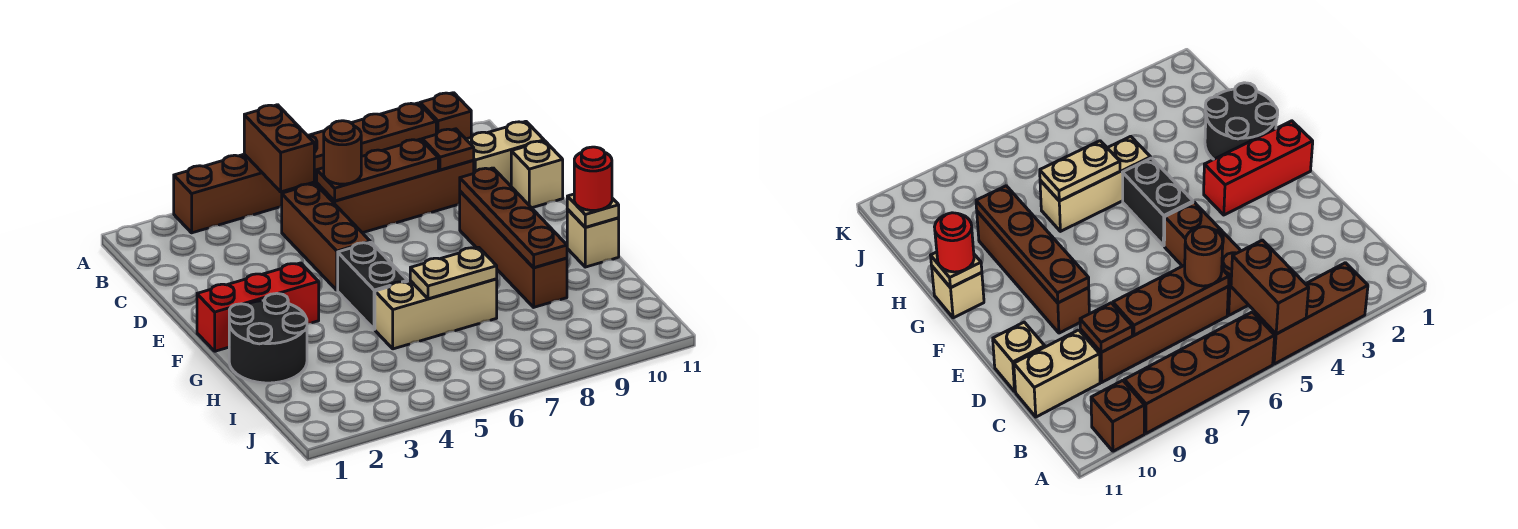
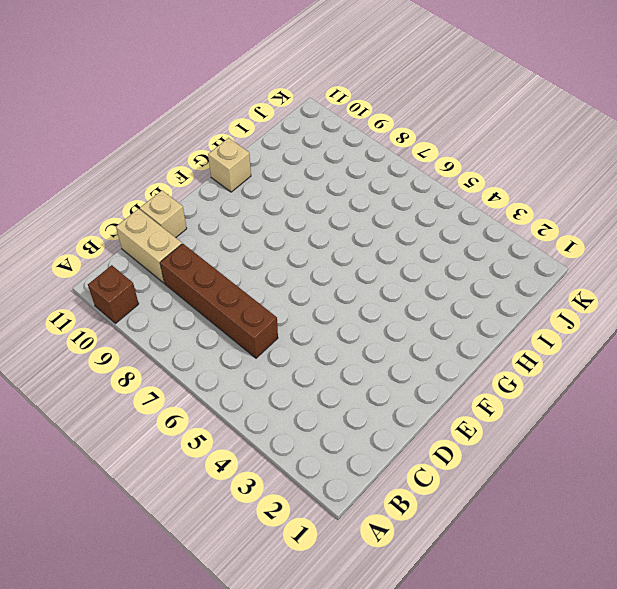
none -> brown 1x3 brick [174,154,295,233]
none -> brown 1x4 brick [295,103,436,189]
none -> brown 1x3 brick [282,184,370,290]

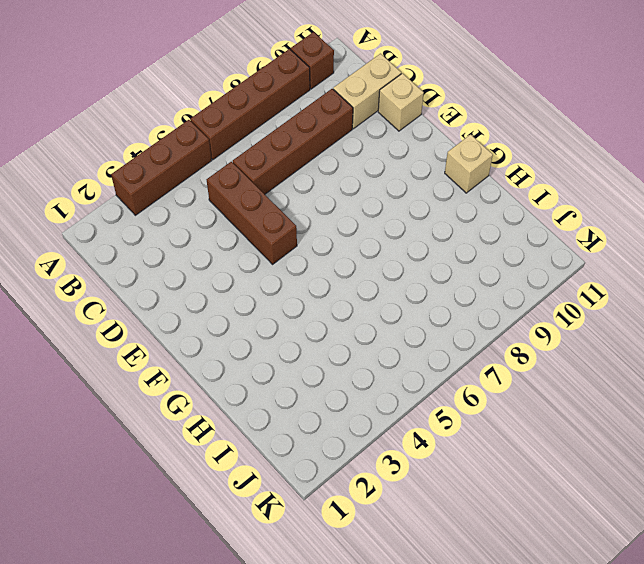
none -> brown 1x4 brick [460,191,567,307]
none -> red 1x3 brick [197,263,319,351]
none -> black 1x2 brick [338,242,408,329]

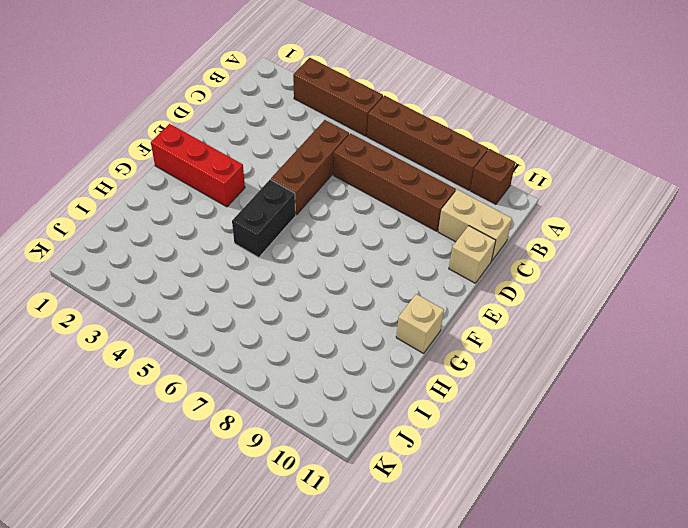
none -> brown 1x4 brick [460,191,567,307]
none -> black 2x2 round brick [229,293,307,383]
none -> tan 1x3 brick [375,279,497,349]

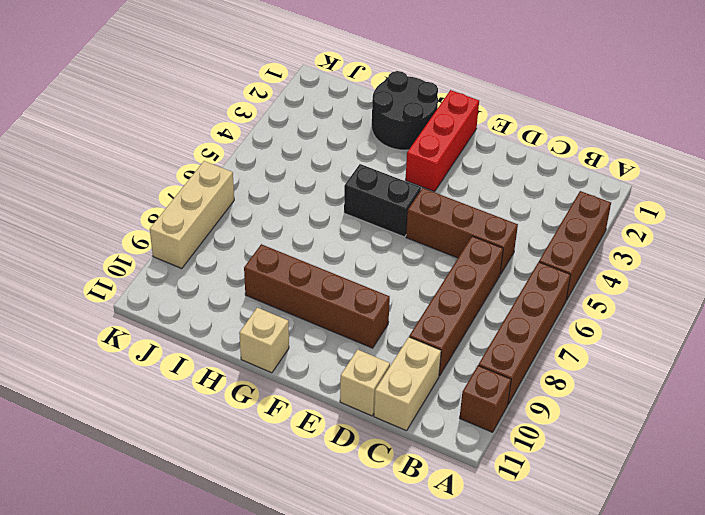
tan 1x3 brick [150,161,234,269] -> tan 1x3 brick moved to [375,279,497,349]
none -> brown 1x2 brick [244,105,314,192]
none -> brown 1x3 plate [317,139,438,201]
none -> brown 1x1 plate [422,129,474,170]

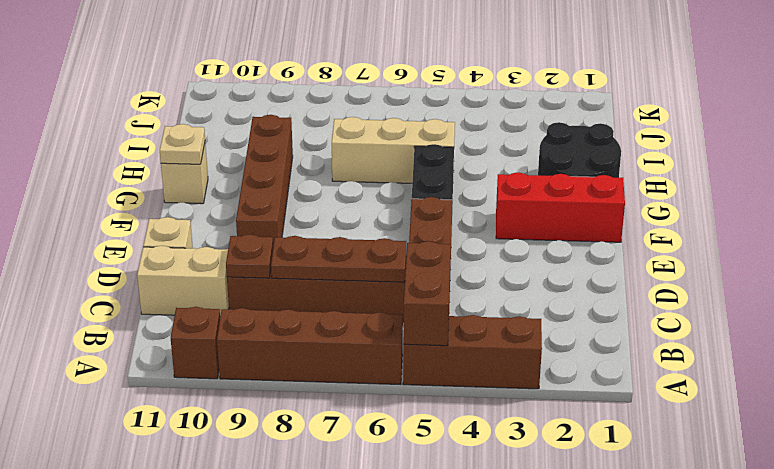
none -> brown 1x4 plate [460,168,567,268]
none -> tan 1x2 plate [410,247,497,299]
none -> brown 1x1 round brick [324,121,361,184]

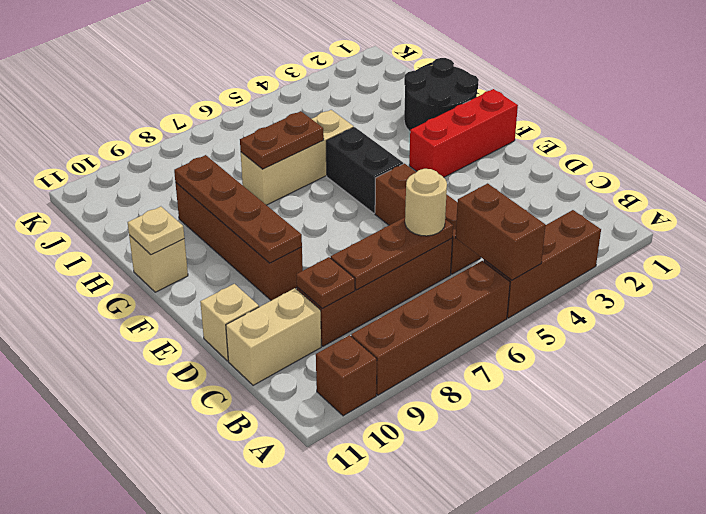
tan 1x1 round brick [405,169,447,236] -> brown 1x1 round brick [324,121,361,184]
brown 1x2 plate [240,111,324,169] -> tan 1x2 plate [410,247,497,299]
none -> red 1x1 round brick [574,147,612,210]

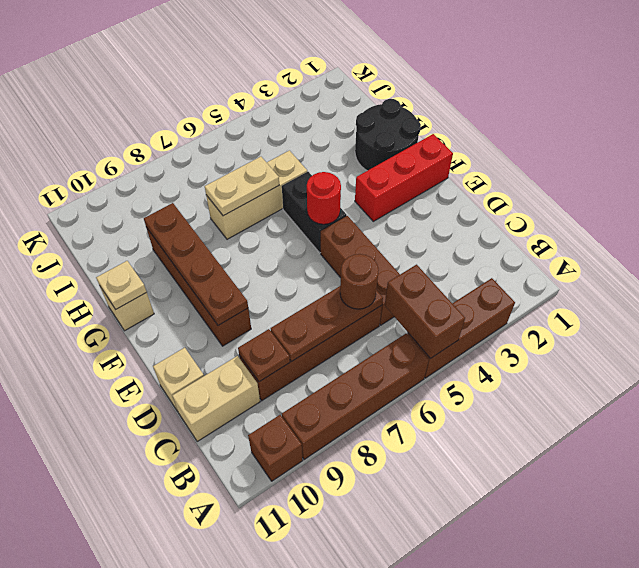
red 1x1 round brick [307,172,341,224] -> red 1x1 round brick moved to [574,147,612,210]

